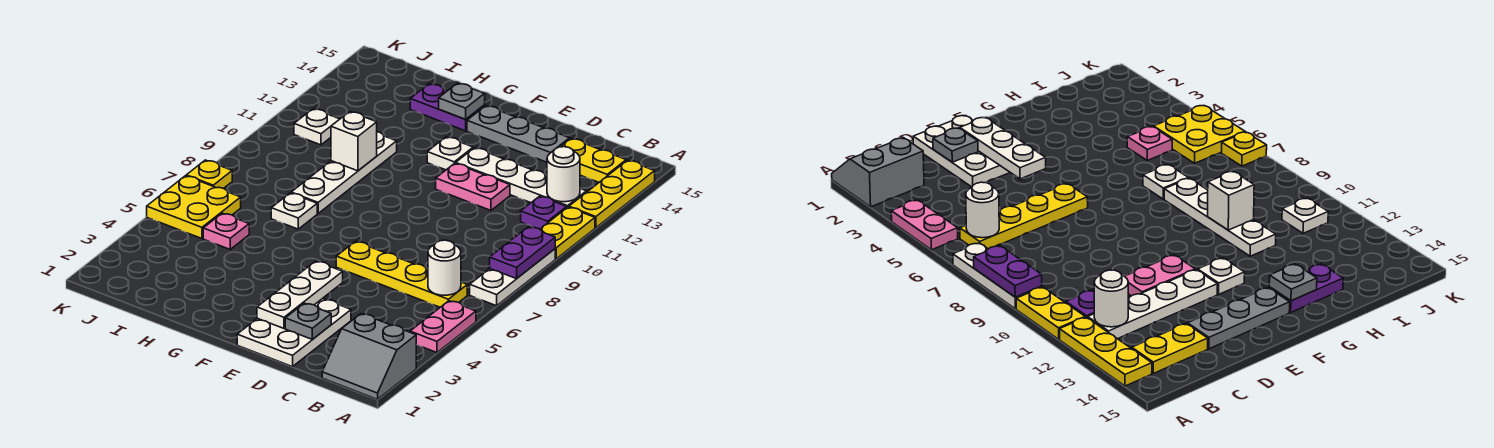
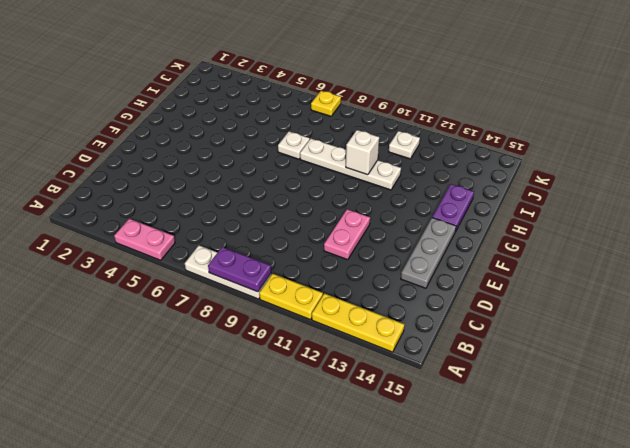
none -> grey 2x2 slope [322,314,416,399]
none -> yellow 1x4 plate [336,241,467,307]
none -> purple 1x1 plate [521,196,567,229]

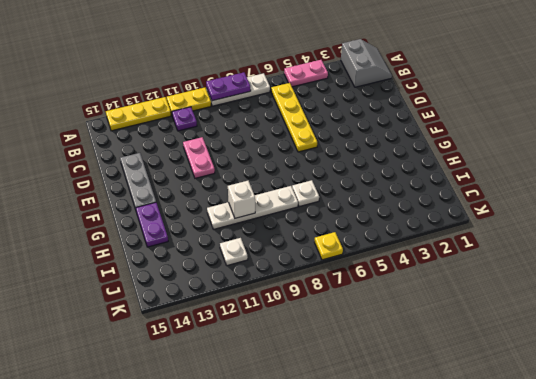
none -> white 1x4 plate [456,148,586,207]
none -> yellow 1x2 plate [560,139,626,182]
none -> white 2x3 plate [237,298,351,367]

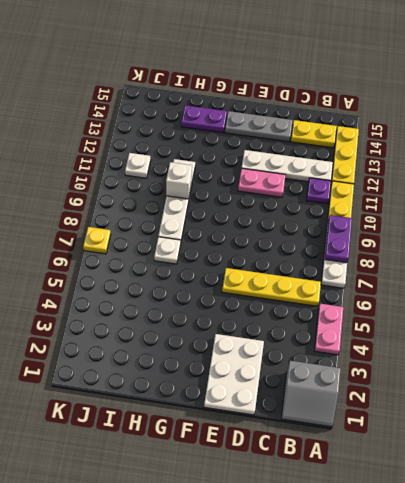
none -> white 1x1 plate [427,137,473,170]
none -> pink 1x1 plate [203,213,249,249]
none -> yellow 2x2 plate [147,176,241,239]

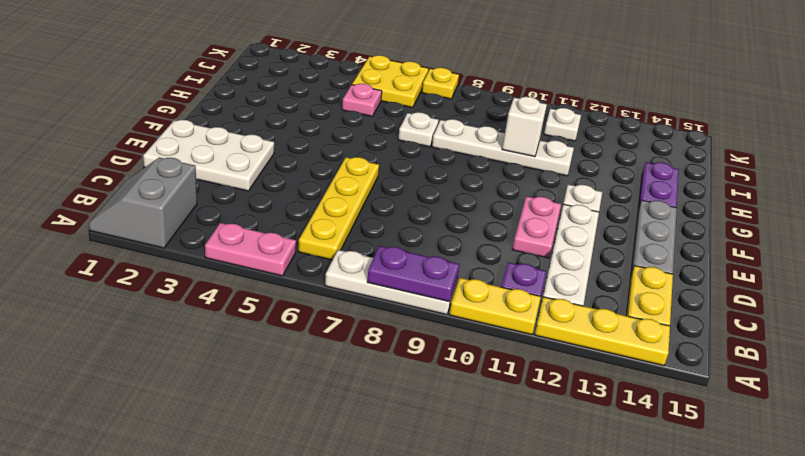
none -> white 1x1 round brick [428,240,461,295]
none -> white 1x1 round brick [547,147,580,202]
none -> grey 1x1 plate [285,303,331,340]

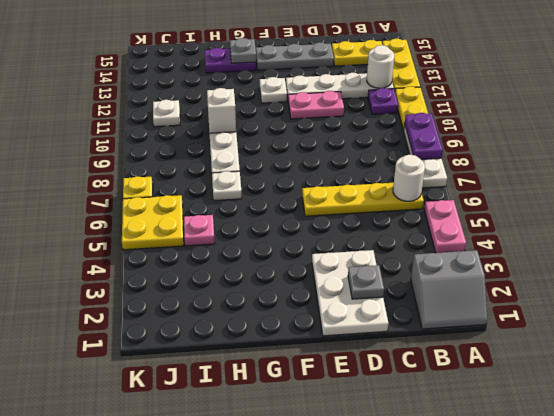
none -> white 1x3 plate [257,261,343,328]

